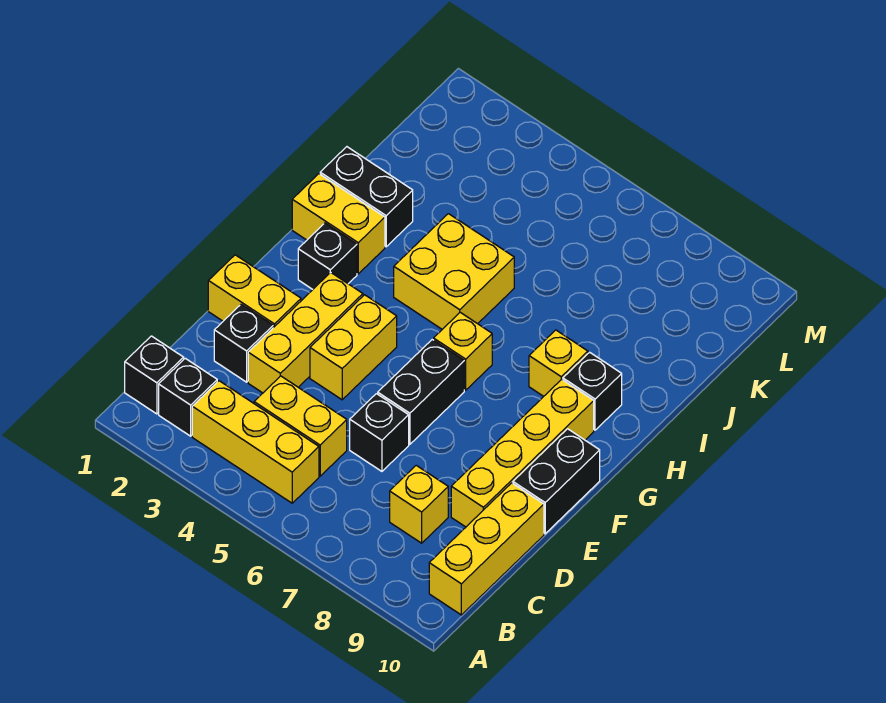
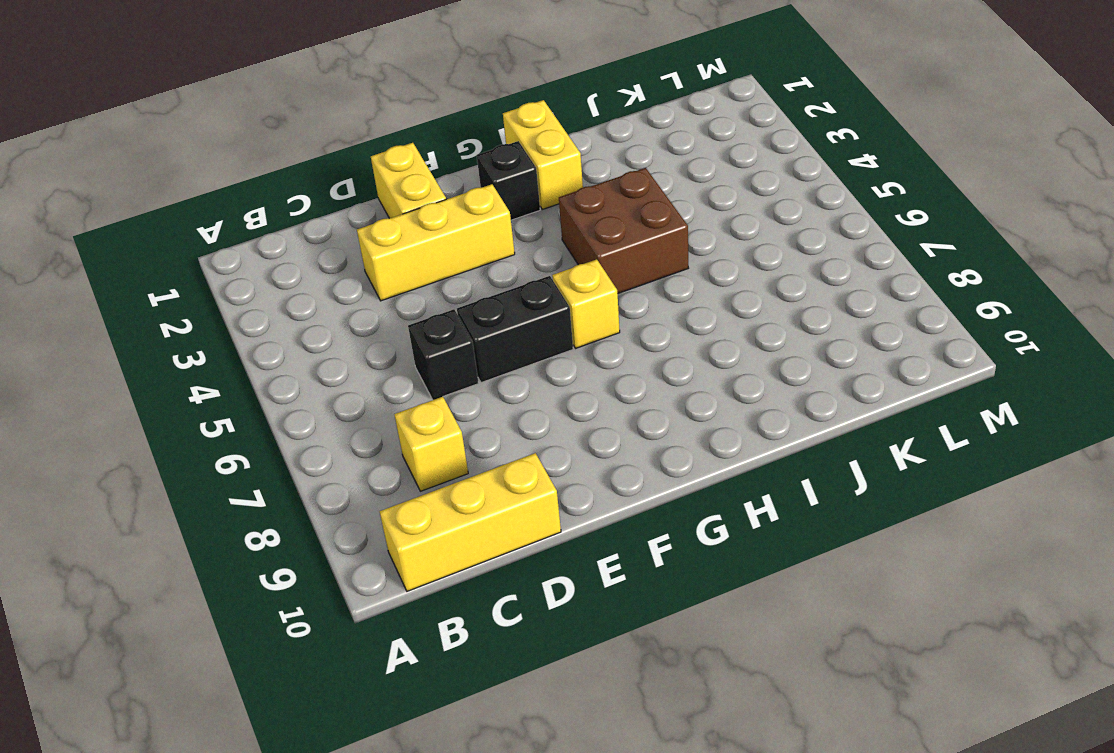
brown 2x2 brick [559,168,688,293] -> yellow 2x2 brick [394,214,514,329]
none -> black 1x1 brick [125,336,184,414]
none -> black 1x1 brick [159,358,217,436]
none -> yellow 1x3 brick [192,381,319,503]

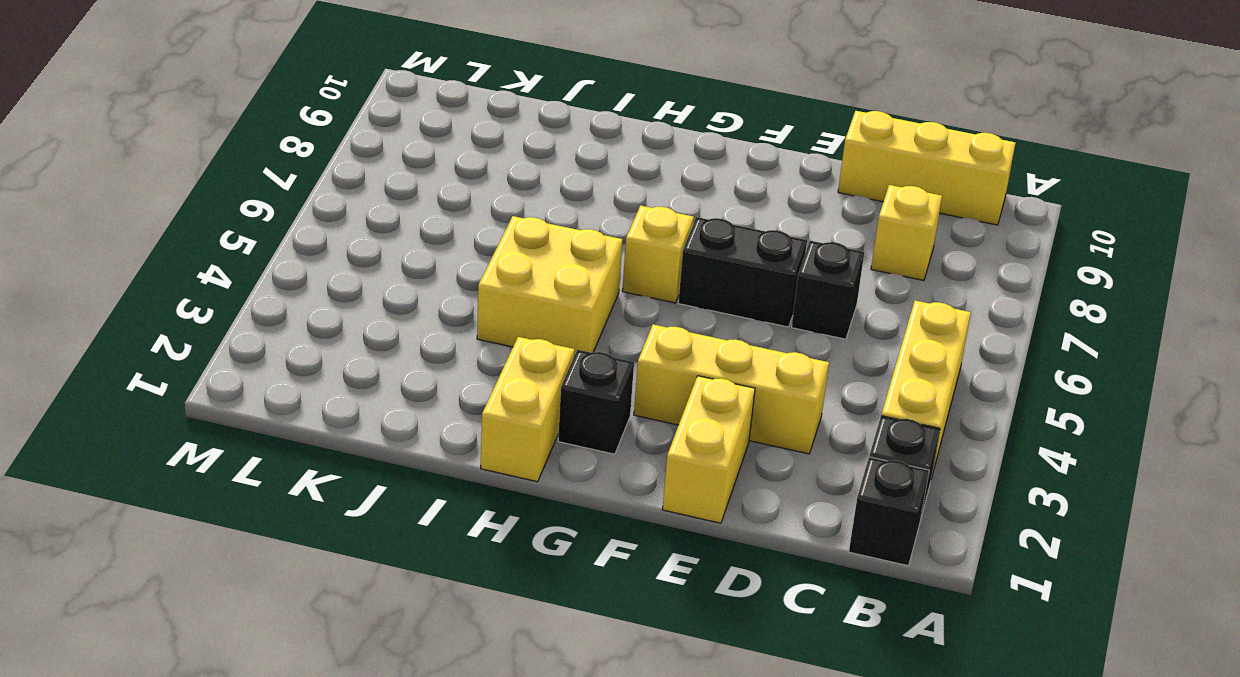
none -> yellow 1x2 brick [254,376,347,476]
none -> black 1x1 brick [214,304,273,382]
none -> yellow 1x4 brick [451,379,594,527]

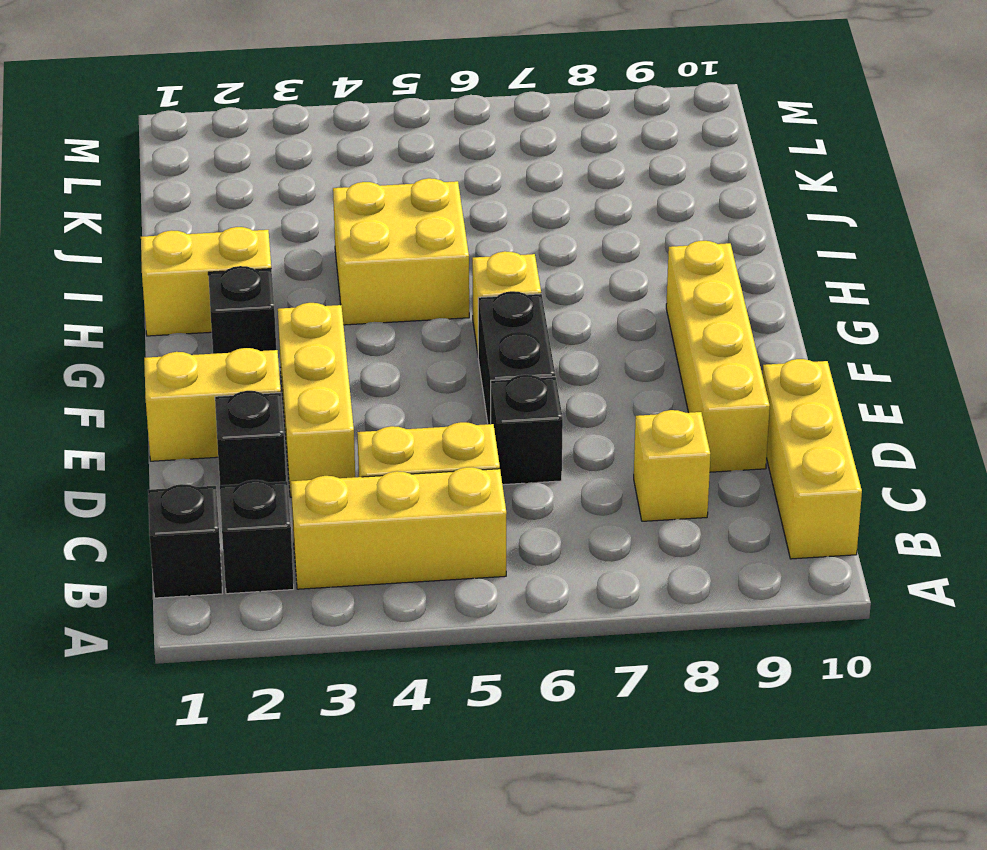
none -> yellow 1x2 brick [310,295,397,400]
none -> black 1x2 brick [513,429,600,534]
none -> yellow 1x1 brick [529,330,588,396]

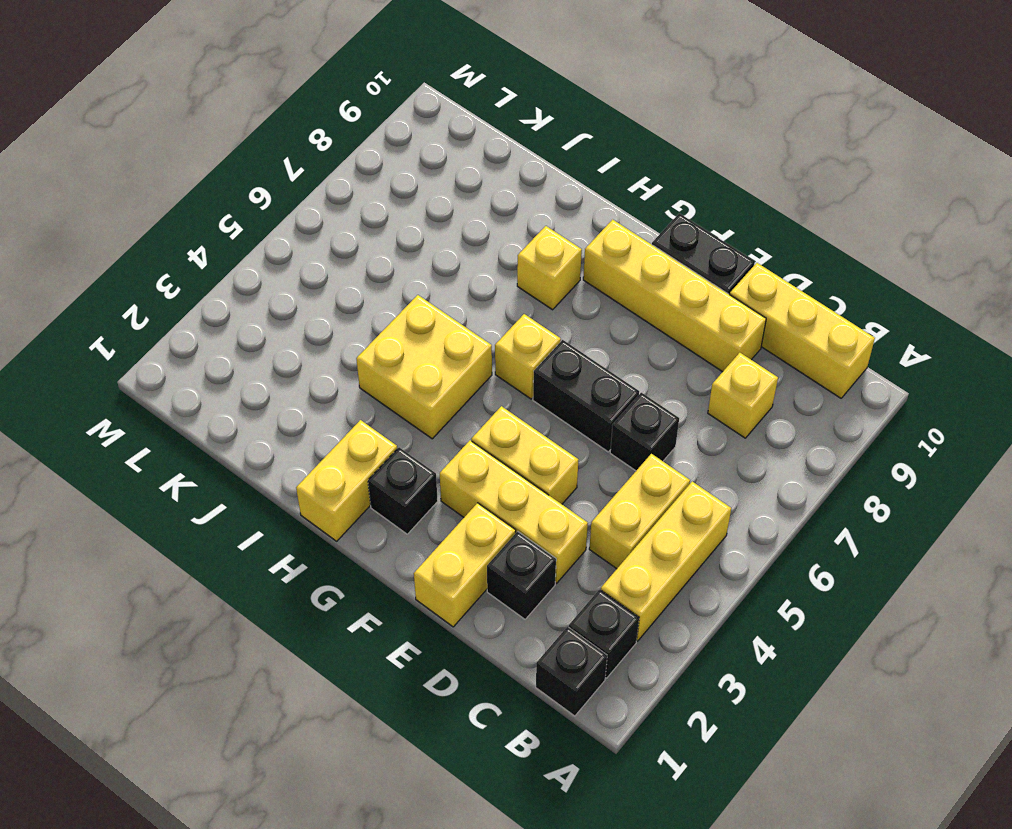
none -> black 1x1 brick [563,352,622,430]
none -> black 1x2 brick [320,147,413,247]

